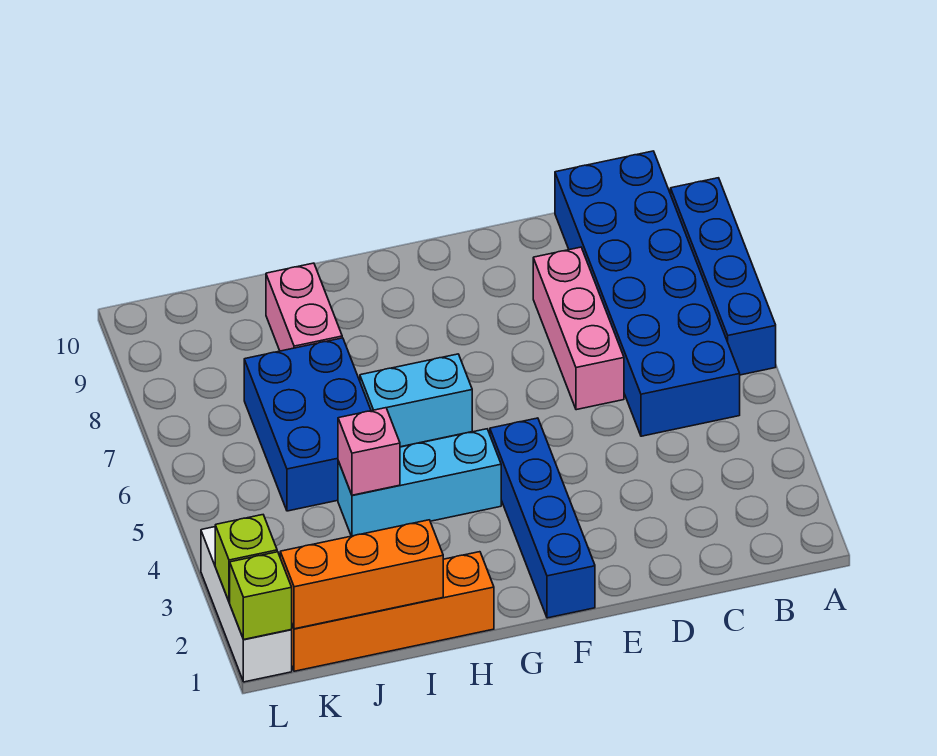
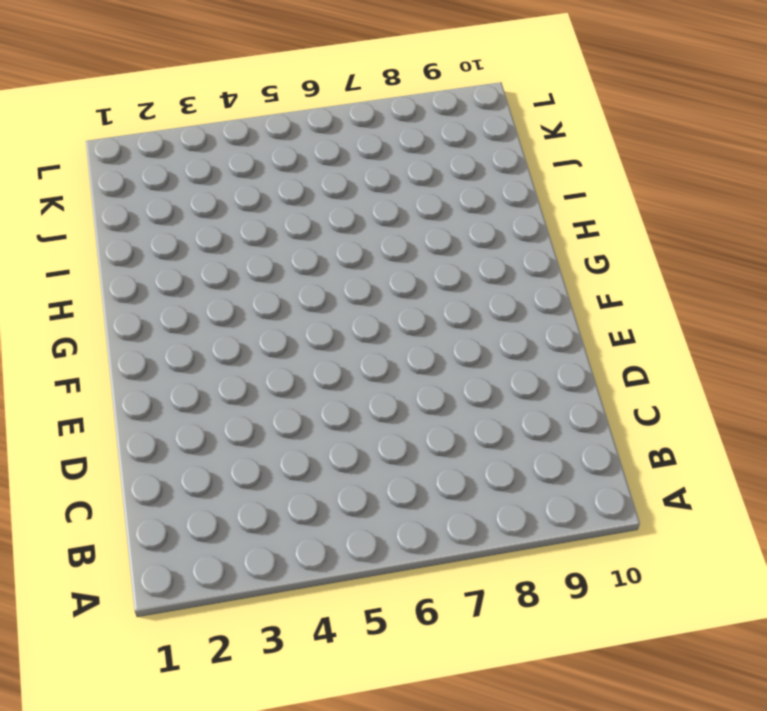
none -> blue 1x4 brick [671,178,776,375]
none -> blue 2x6 brick [555,151,740,436]
none -> pink 1x3 brick [533,247,624,410]

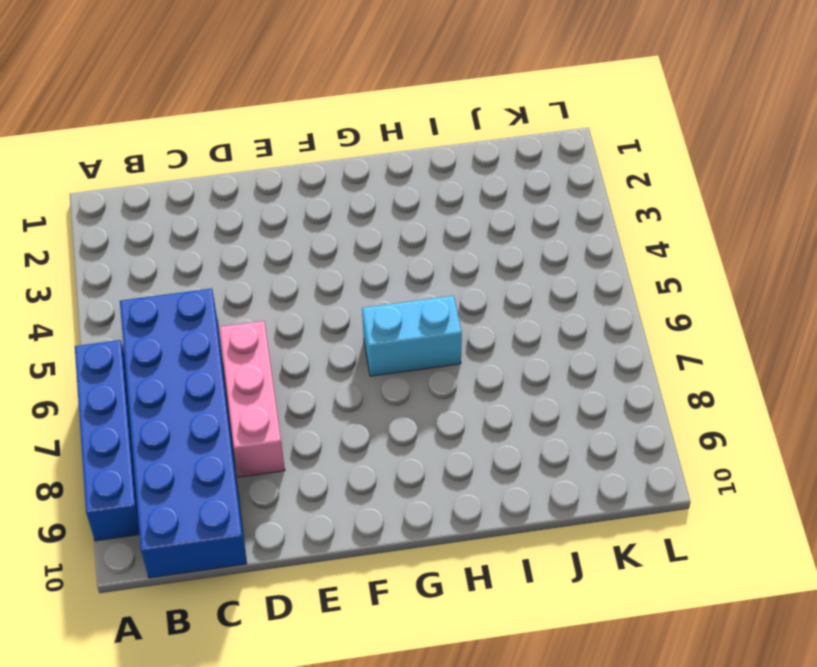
none -> blue 1x4 brick [490,418,595,618]
none -> cyan 1x3 brick [338,429,501,536]
none -> orange 1x4 brick [291,552,494,671]

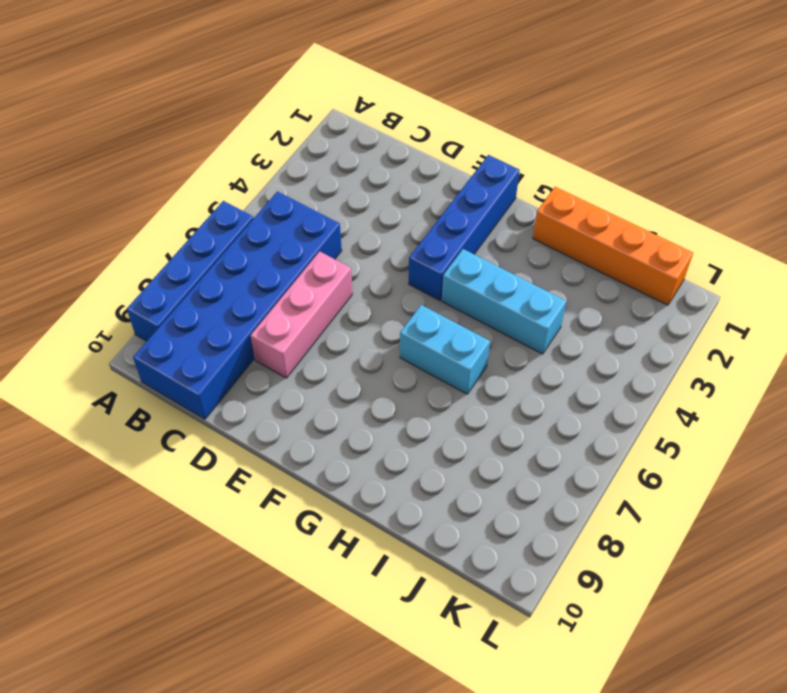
none -> blue 2x3 brick [244,338,371,511]
none -> pink 1x2 brick [266,263,342,351]
none -> white 1x3 brick [201,527,292,682]

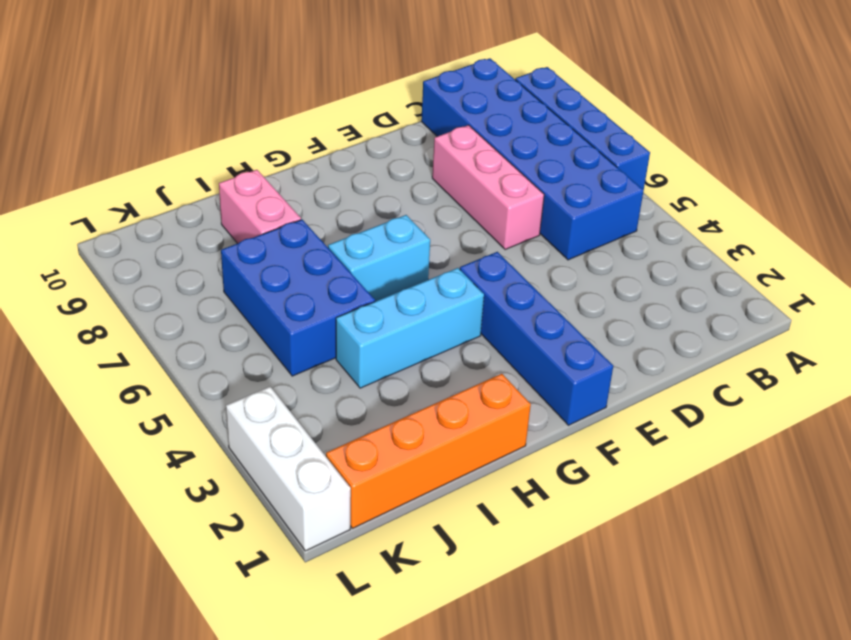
none -> orange 1x3 brick [280,520,443,629]
none -> pink 1x1 brick [338,408,400,495]
none -> lime 1x1 brick [230,552,292,640]

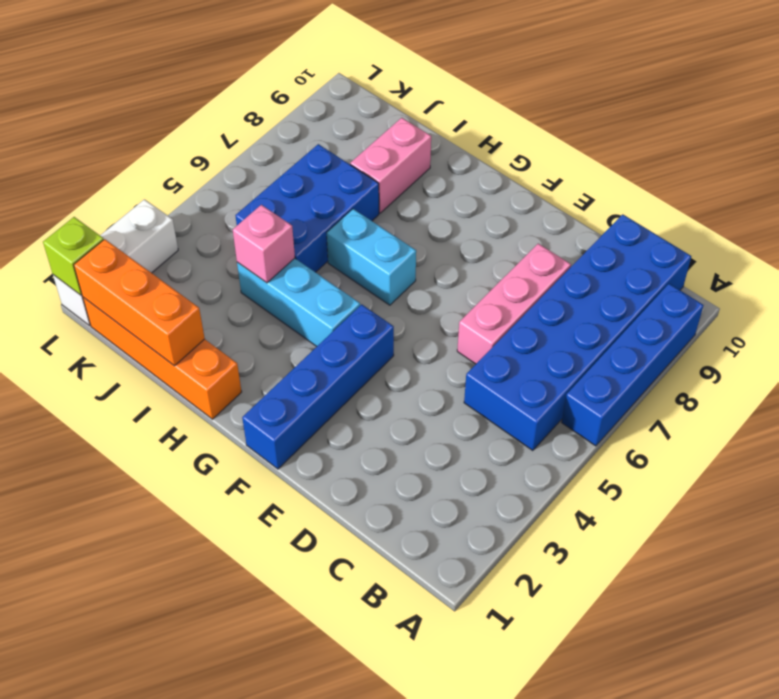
none -> lime 1x1 brick [215,515,277,602]

